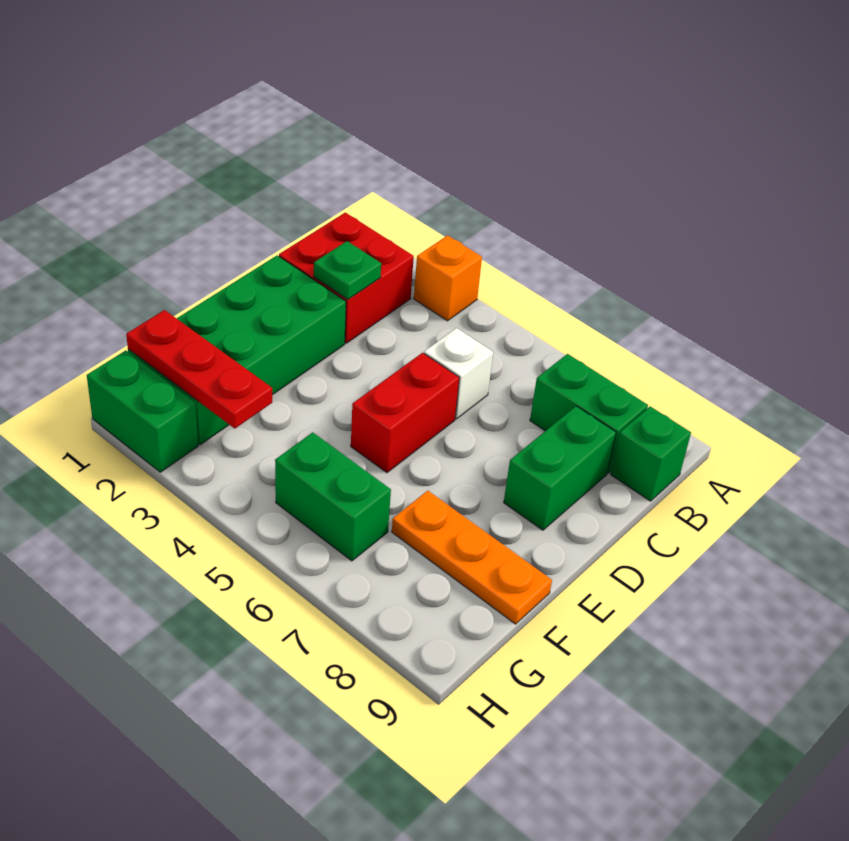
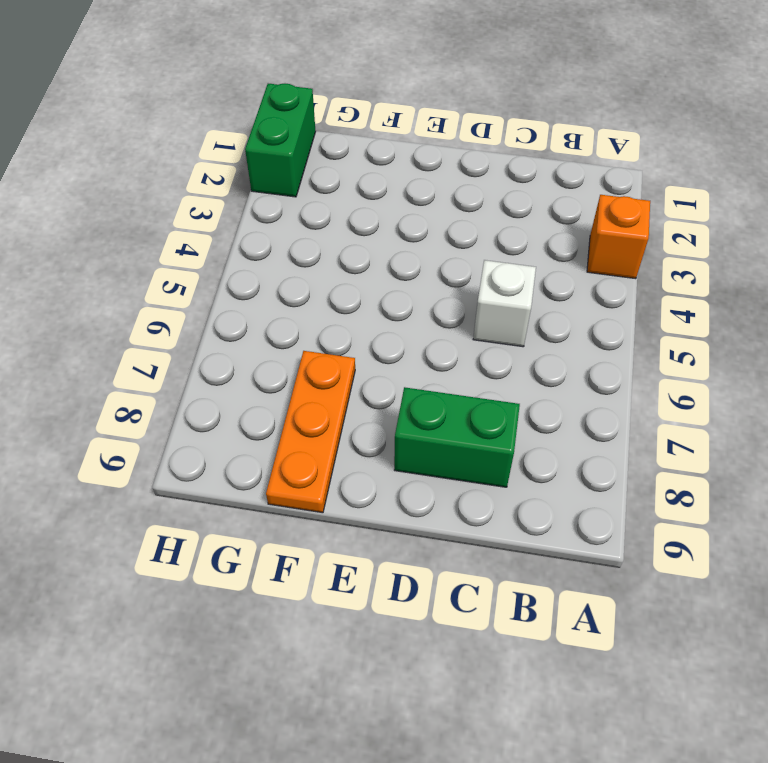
none -> red 2x2 brick [279,212,414,343]
none -> green 1x2 brick [530,354,648,473]
none -> green 1x1 brick [611,406,691,501]

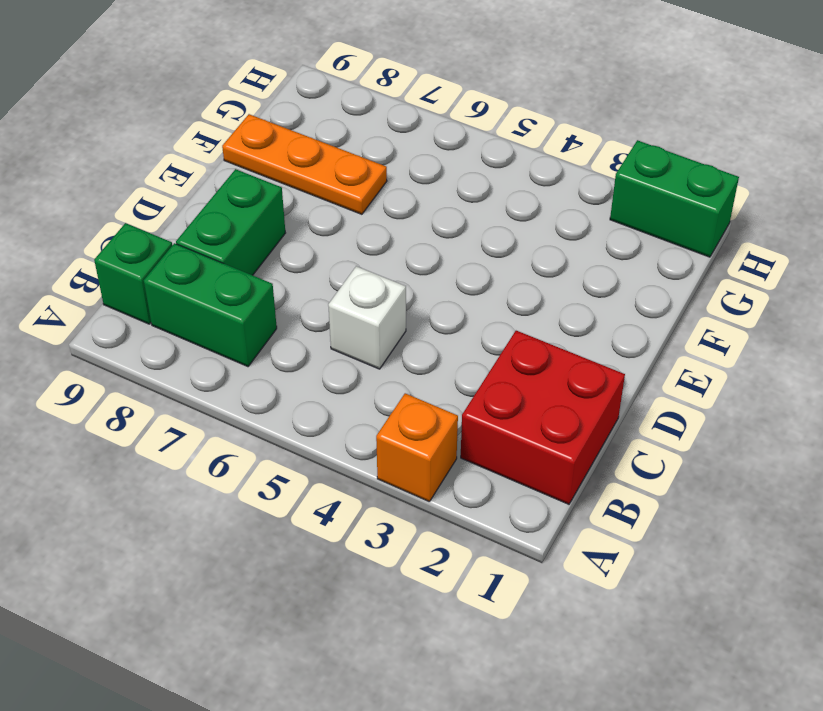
none -> green 2x4 brick [128,255,346,444]
none -> red 1x2 brick [351,353,459,473]
none -> green 1x2 brick [275,432,391,561]

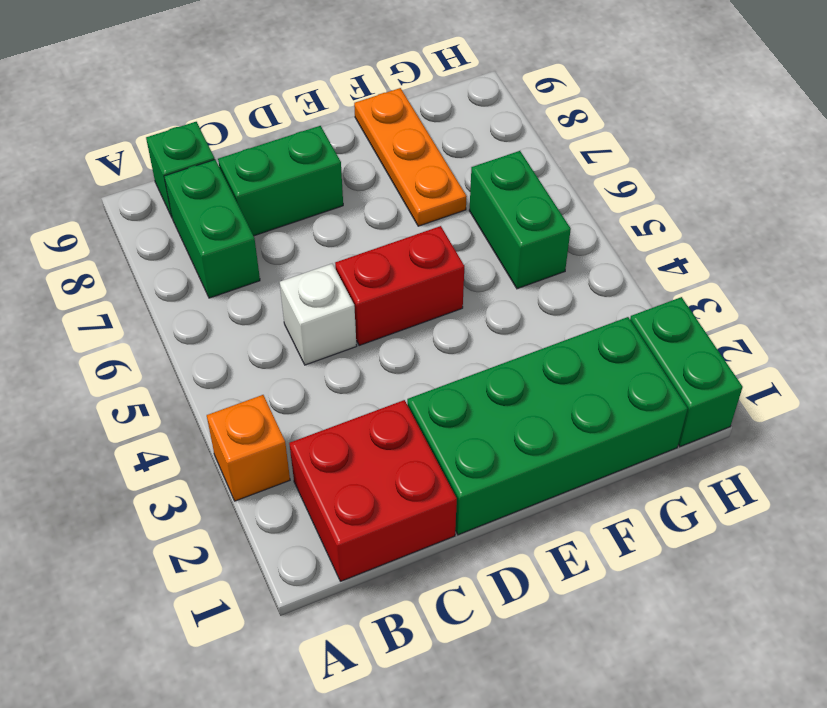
none -> green 1x1 plate [314,241,381,300]
none -> red 1x3 plate [126,310,272,428]

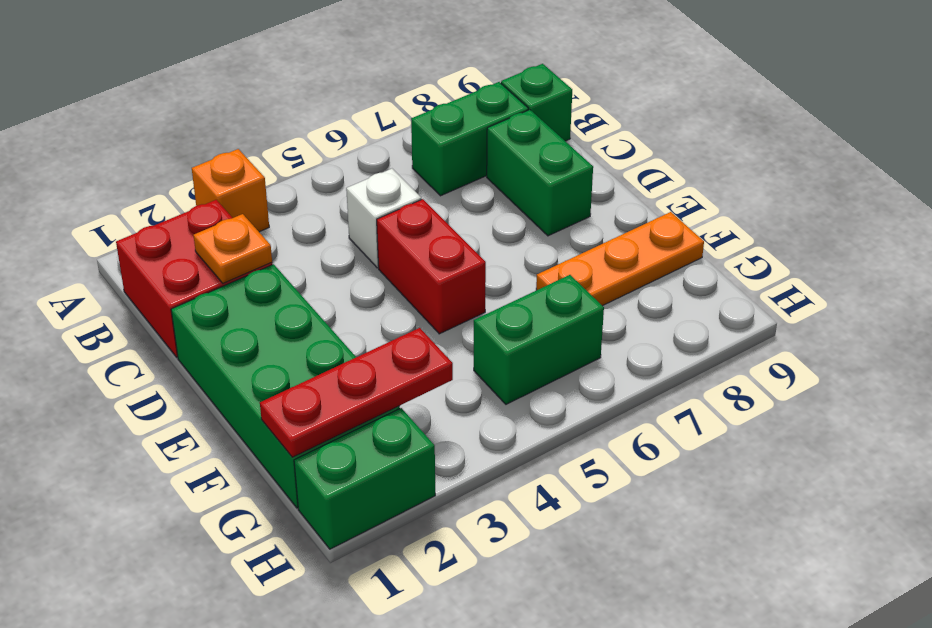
orange 1x1 plate [193,214,272,283] -> green 1x1 plate [314,241,381,300]

